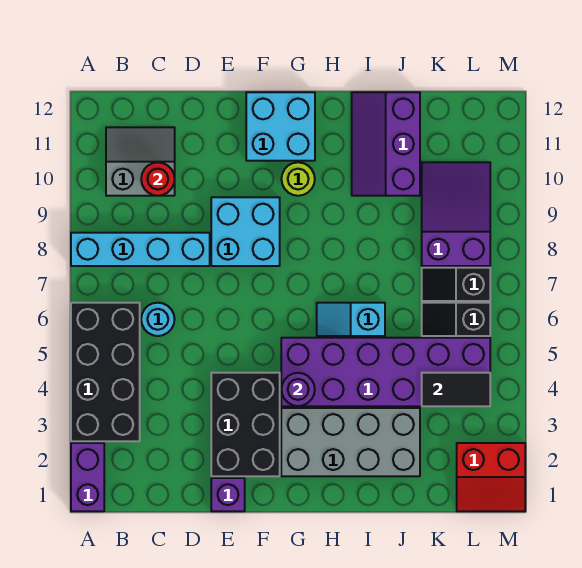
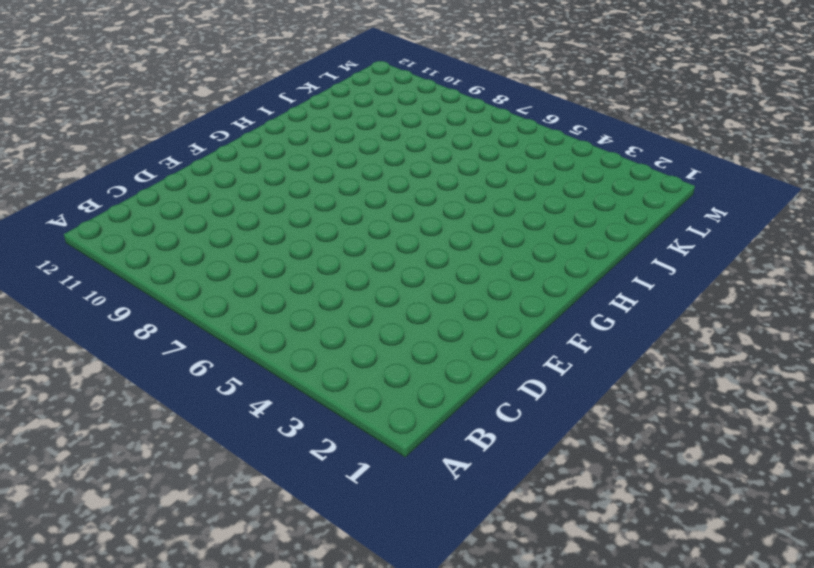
none -> purple 1x2 brick [71,443,104,511]
none -> black 2x4 brick [71,303,140,441]
none -> cyan 1x4 brick [71,233,210,266]

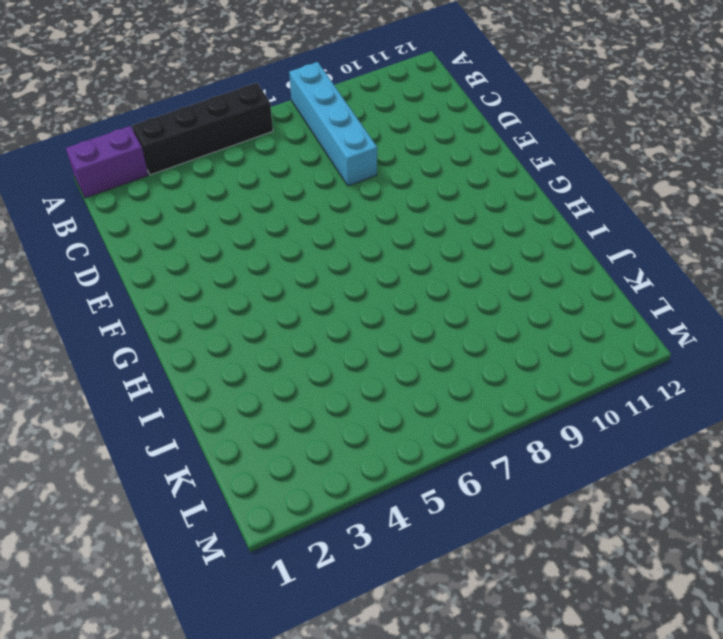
black 1x4 brick [132,83,273,175] -> black 2x4 brick [71,303,140,441]
none -> grey 2x2 slope [106,127,175,196]
none -> cyan 1x1 round brick [141,303,175,336]
none -> purple 1x1 brick [211,478,245,511]

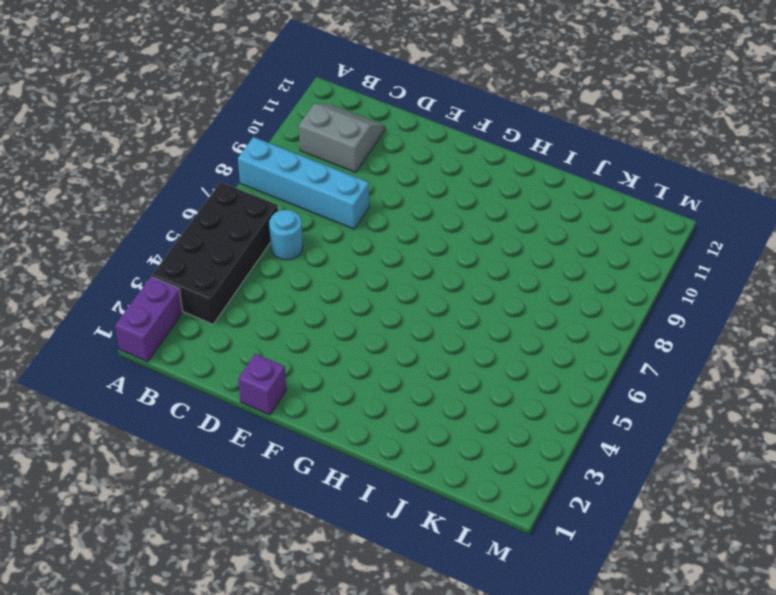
none -> black 2x3 brick [211,373,280,476]
none -> cyan 2x2 brick [211,197,280,266]
none -> cyan 2x2 brick [246,92,315,161]

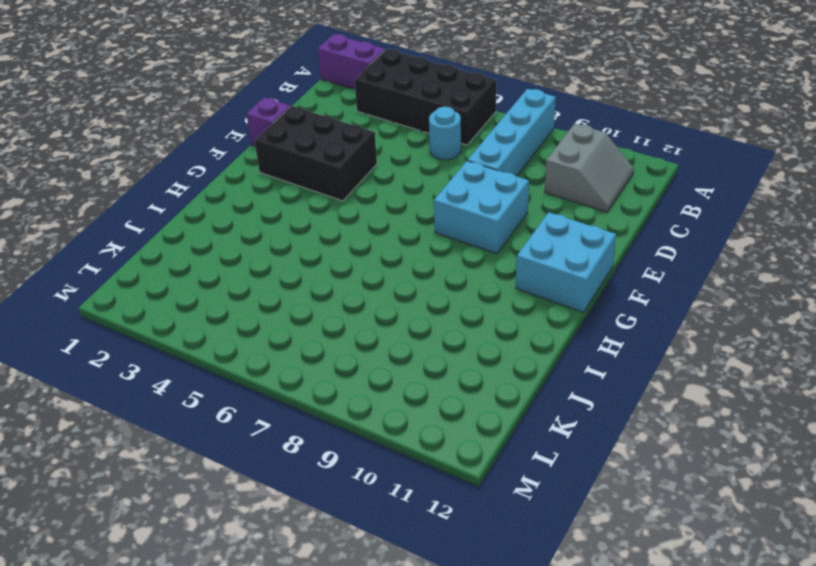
none -> grey 2x4 brick [281,408,420,476]
none -> purple 2x6 brick [281,338,490,406]
none -> lime 1x1 round brick [282,162,315,196]

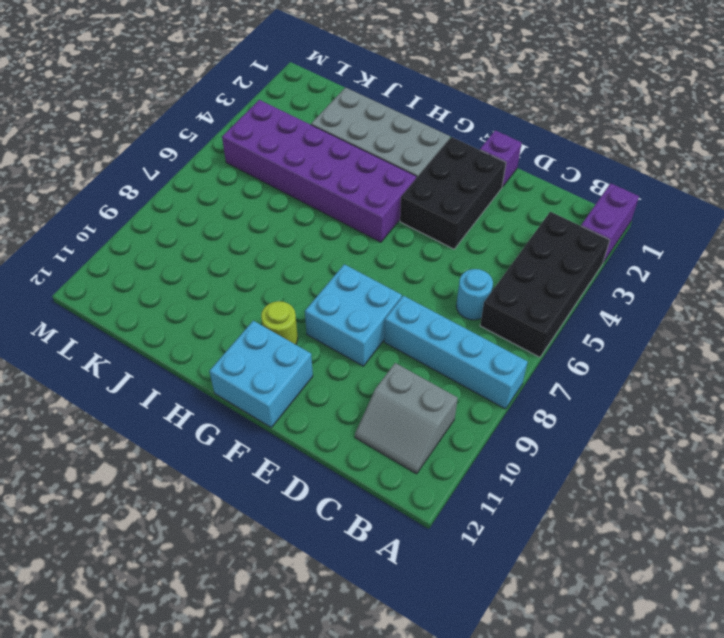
none -> cyan 1x2 slope [317,303,385,336]
none -> purple 2x3 slope [352,92,420,196]
none -> black 1x2 slope [422,303,490,336]

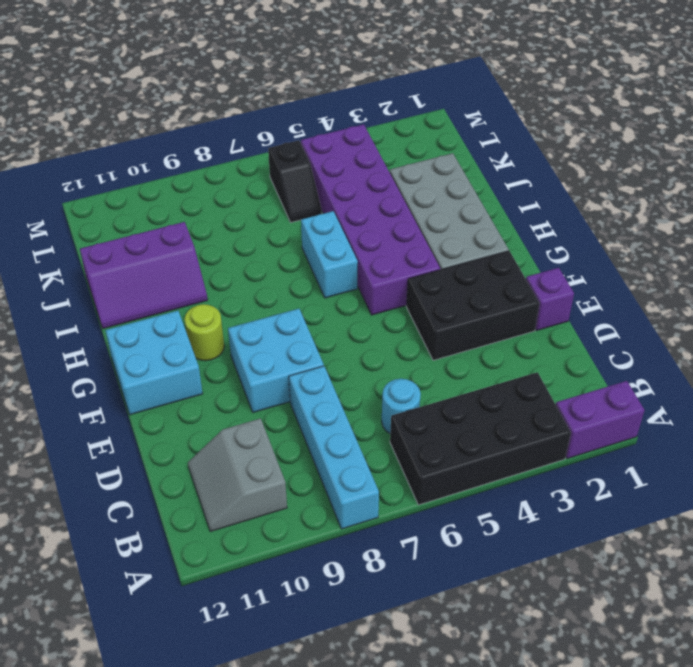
cyan 1x2 brick [301,211,358,298] -> cyan 1x2 slope [317,303,385,336]
none -> black 1x2 slope [422,268,490,301]
none -> purple 2x3 slope [422,162,490,266]
none -> red 2x2 slope [457,443,525,511]

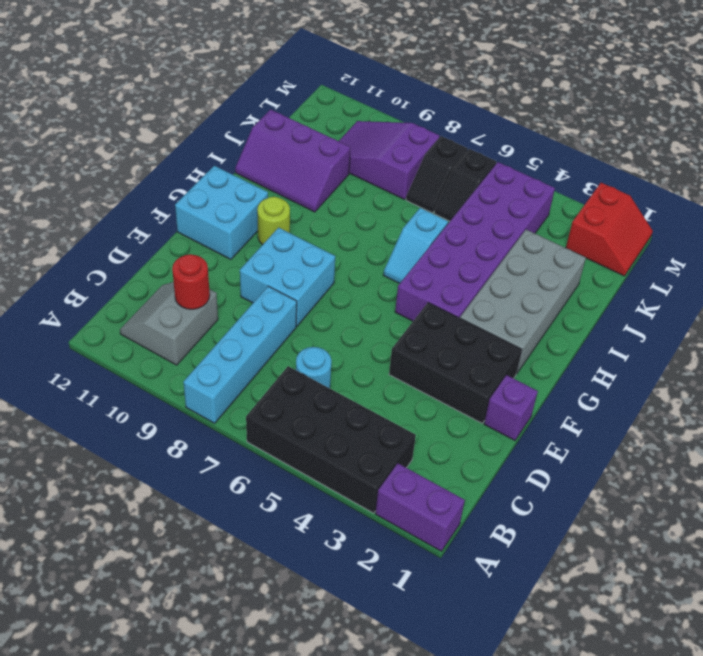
none -> purple 1x1 round brick [281,373,315,406]
none -> black 1x2 tile [422,373,490,406]

